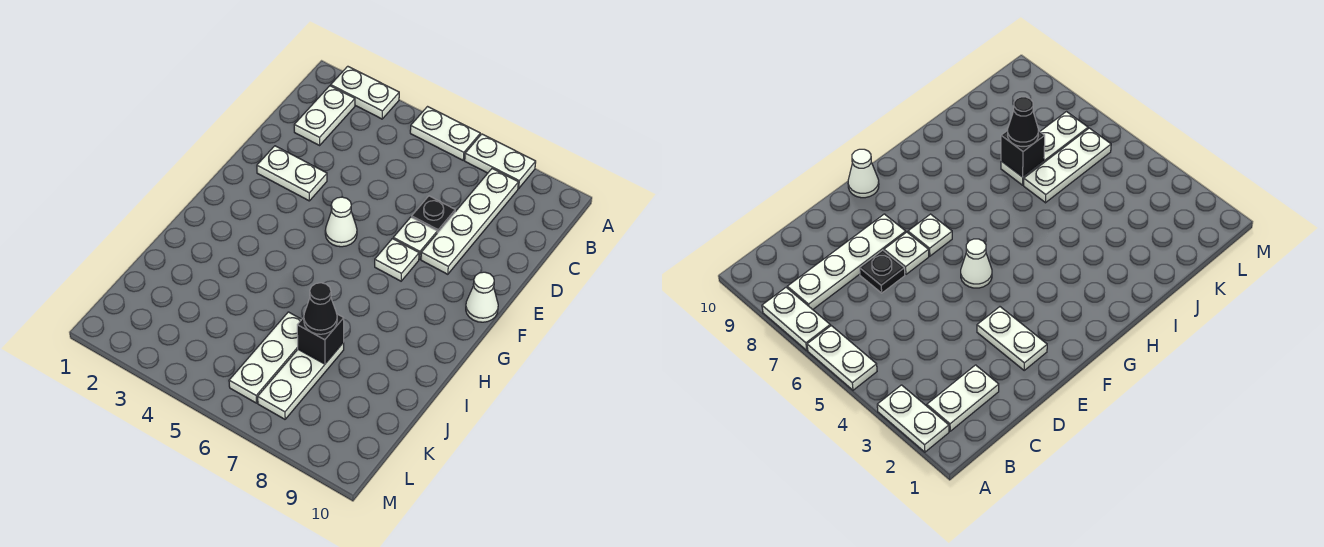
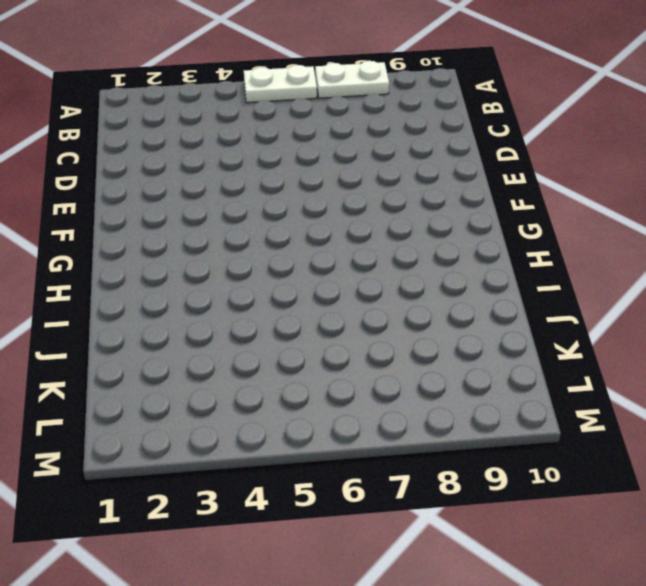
none -> white 1x2 plate [331,66,399,119]
none -> white 1x2 plate [294,86,355,145]
none -> white 1x4 plate [421,169,518,274]

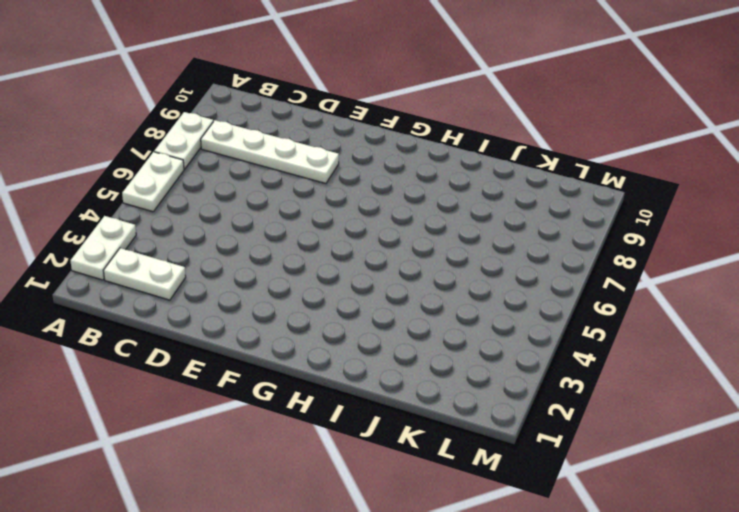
none -> black 1x1 plate [412,196,455,233]
none -> white 1x2 plate [257,146,327,201]
none -> white 1x1 plate [393,217,437,259]

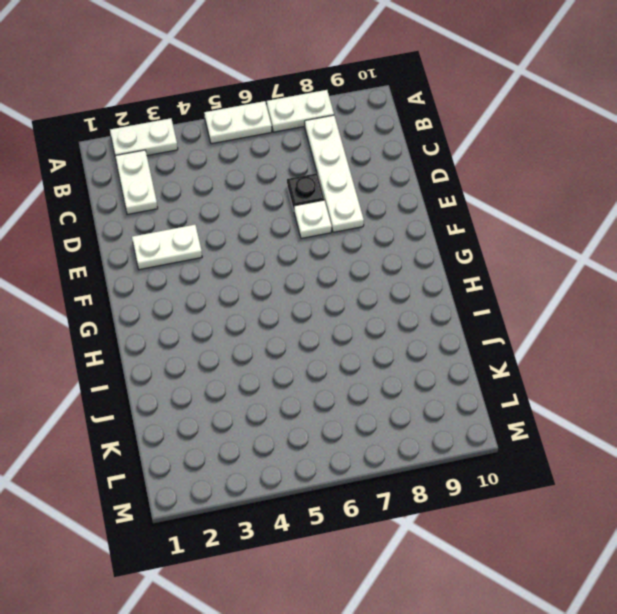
none -> white 1x1 cone [325,197,357,247]
none -> white 1x1 plate [375,239,419,281]
none -> white 1x1 cone [466,272,498,322]

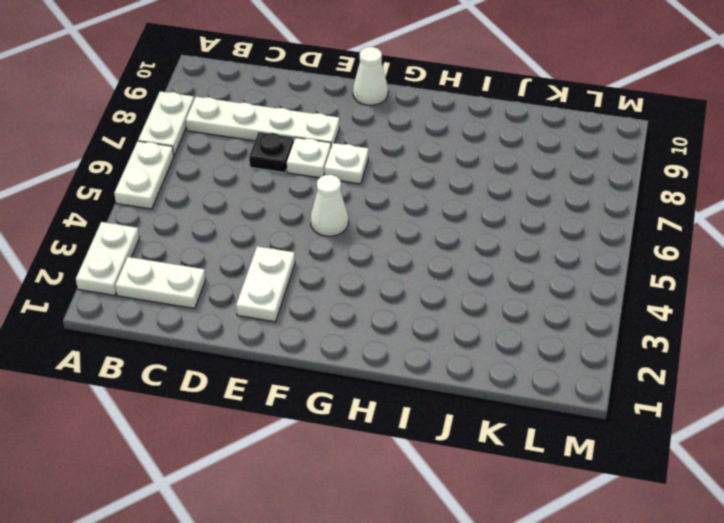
none -> white 1x3 plate [229,312,302,403]
none -> white 1x3 plate [258,343,344,419]
none -> black 1x1 brick [297,314,344,364]

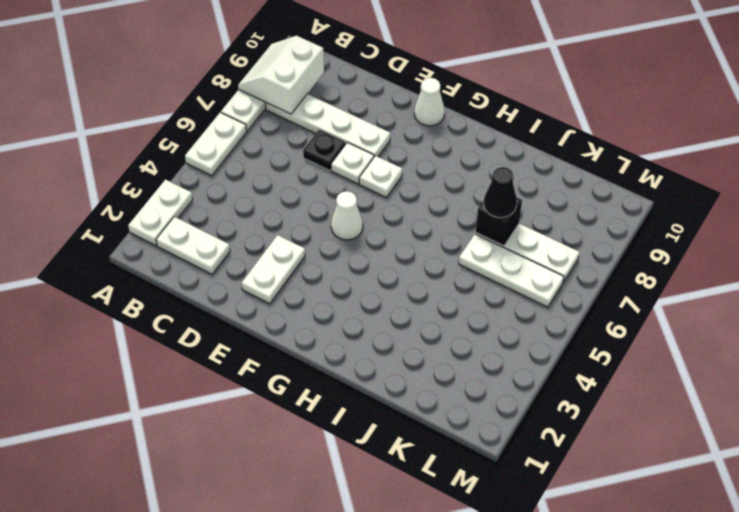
white 2x2 slope [238,36,324,114] -> none

